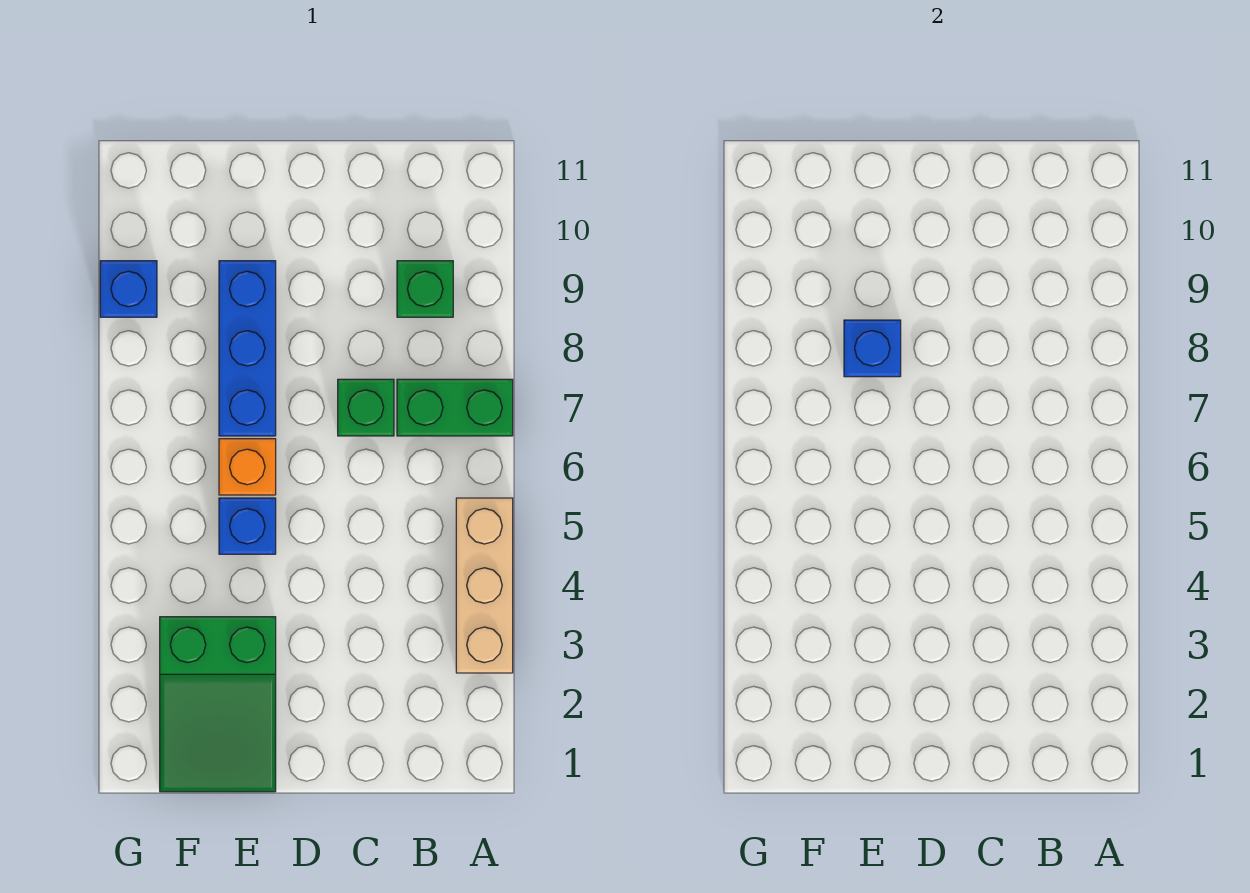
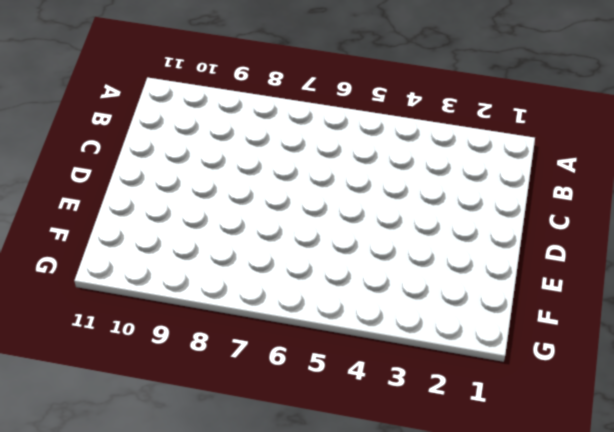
none -> tan 1x3 brick [456,498,513,673]
none -> green 1x2 brick [397,379,513,436]

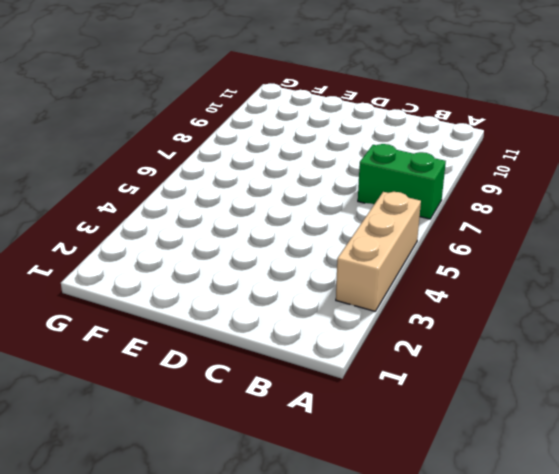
none -> green 1x1 brick [397,261,453,317]
none -> green 1x1 brick [338,379,394,436]

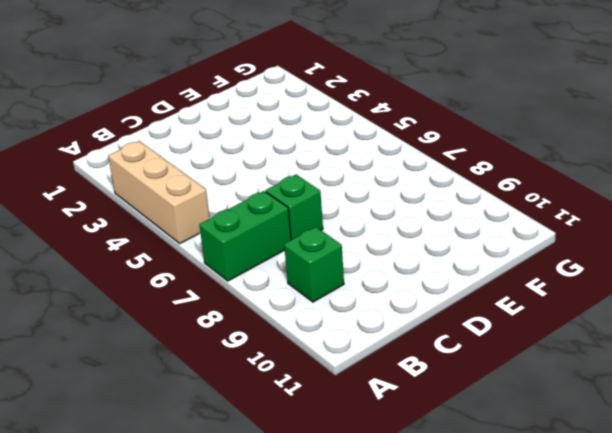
none -> green 2x3 slope [160,617,276,792]
none -> blue 1x1 brick [219,498,276,554]

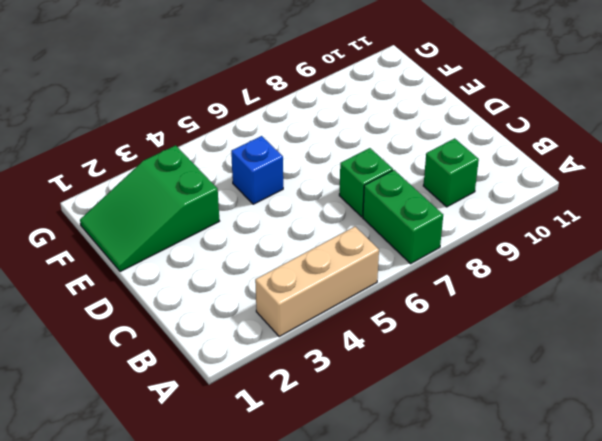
none -> orange 1x1 brick [219,439,276,495]
none -> blue 1x3 brick [219,261,276,436]

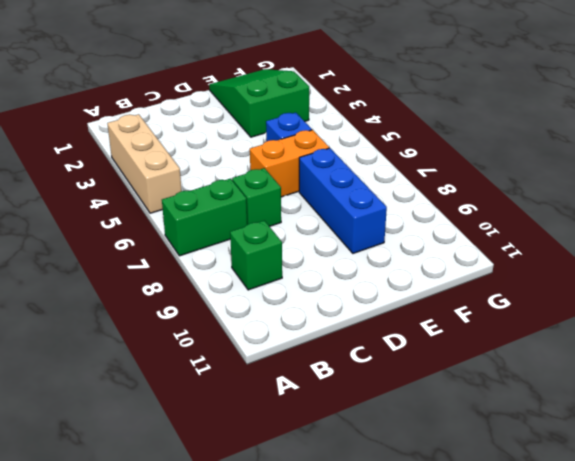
orange 1x2 brick [250,130,329,197] -> orange 1x1 brick [219,439,276,495]
none -> blue 1x1 brick [100,261,157,317]
none -> blue 1x1 brick [844,320,901,377]

